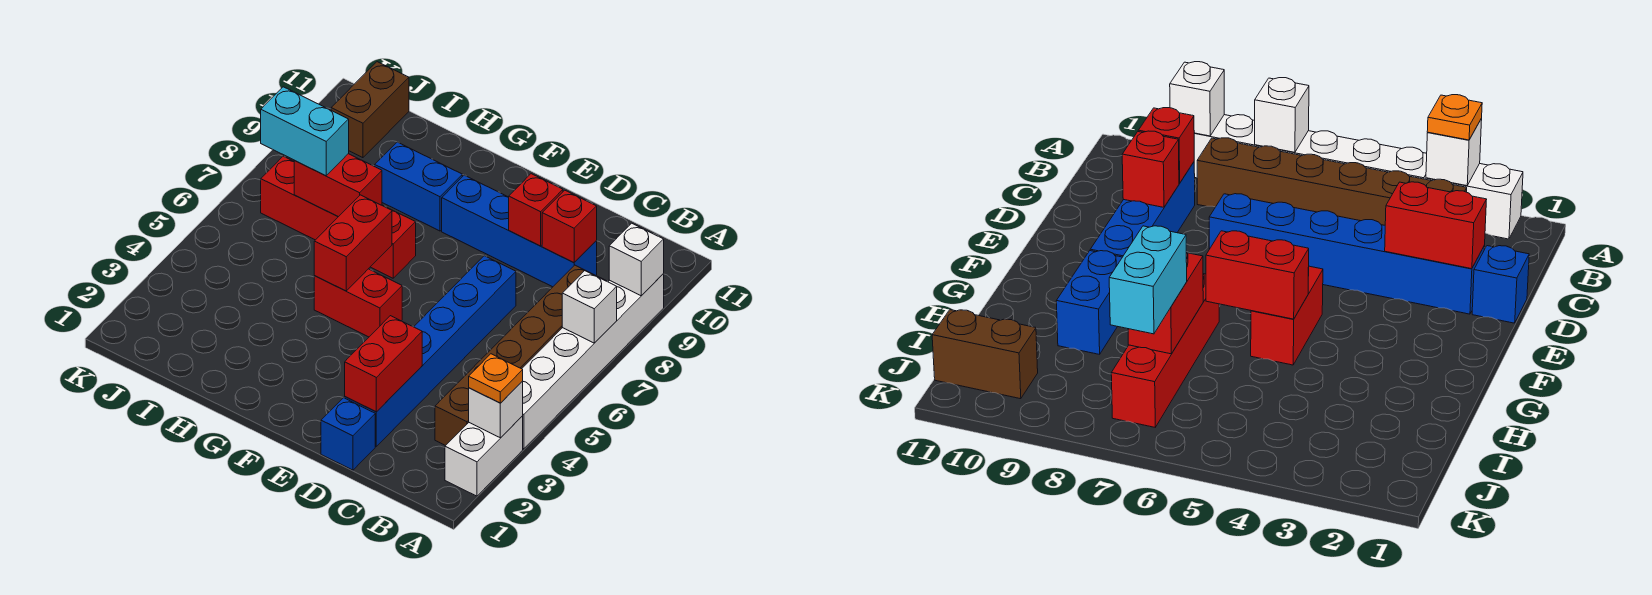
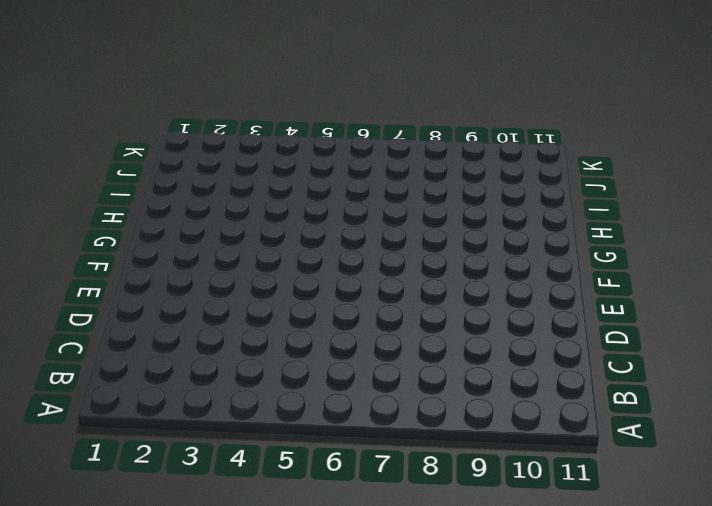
none -> white 1x2 brick [445,416,523,496]
none -> white 1x6 brick [522,274,664,449]
none -> brown 1x6 brick [435,265,606,446]

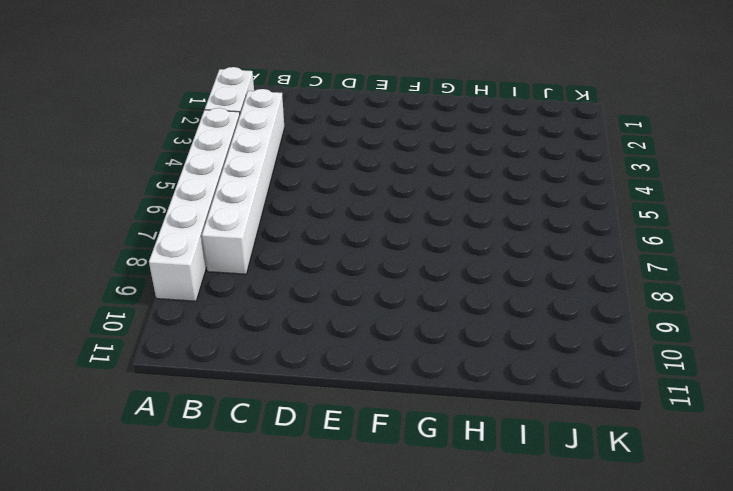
white 1x6 brick [202,89,284,274] -> brown 1x6 brick [435,265,606,446]
none -> blue 1x4 brick [442,175,597,287]
none -> blue 1x1 brick [321,398,375,470]
none -> blue 1x6 brick [345,256,516,446]

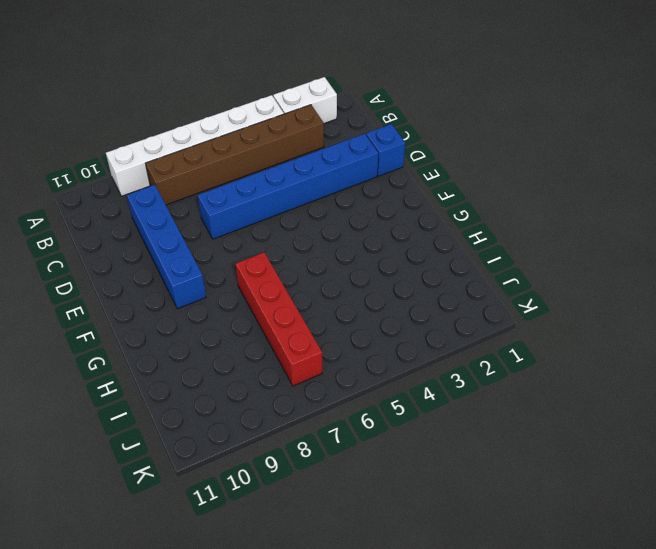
none -> red 1x2 brick [314,269,402,337]
none -> blue 1x2 brick [375,142,462,231]
none -> brown 1x2 brick [331,62,409,158]

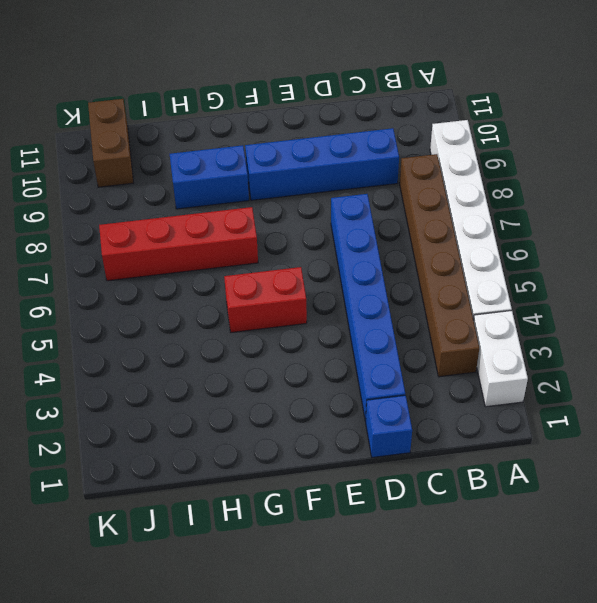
none -> white 1x1 brick [469,381,523,438]
none -> white 1x1 brick [562,271,617,343]
none -> white 1x1 brick [609,223,664,296]

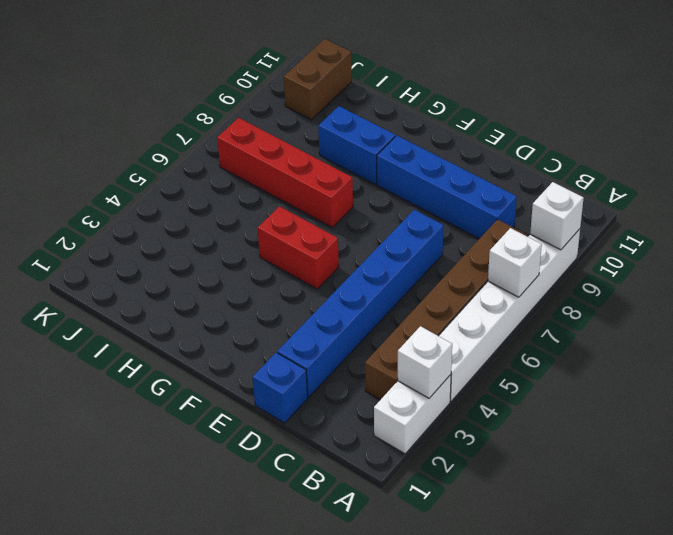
none -> red 1x1 brick [542,190,597,263]
none -> red 1x2 brick [345,316,422,412]
none -> red 1x1 brick [509,174,563,246]

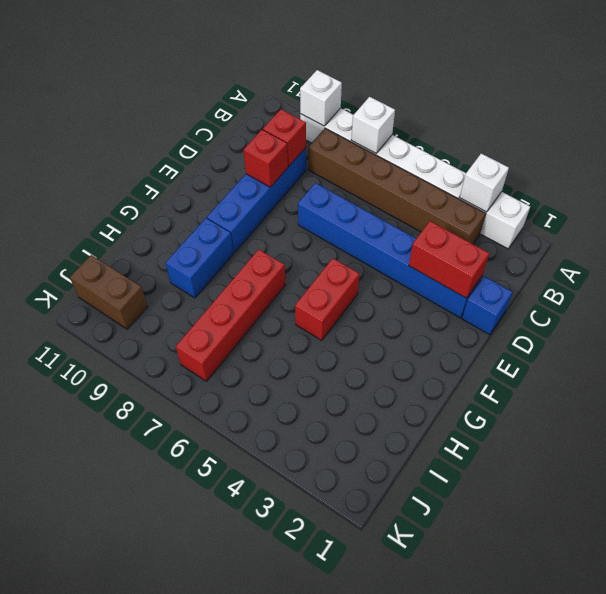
none -> red 1x2 brick [314,195,392,291]
none -> red 1x2 brick [294,154,382,217]
none -> orange 1x1 plate [469,354,523,403]

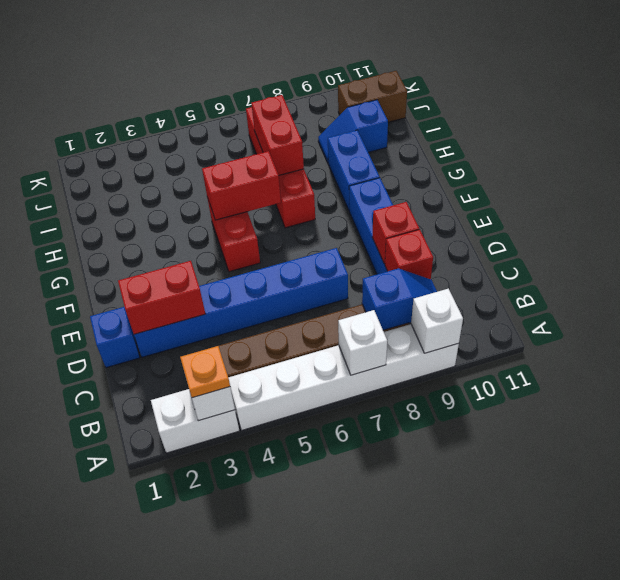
blue 1x2 slope [362,268,437,330] -> none
blue 1x2 slope [318,100,388,162] -> none
none -> cyan 1x2 brick [261,87,349,176]

